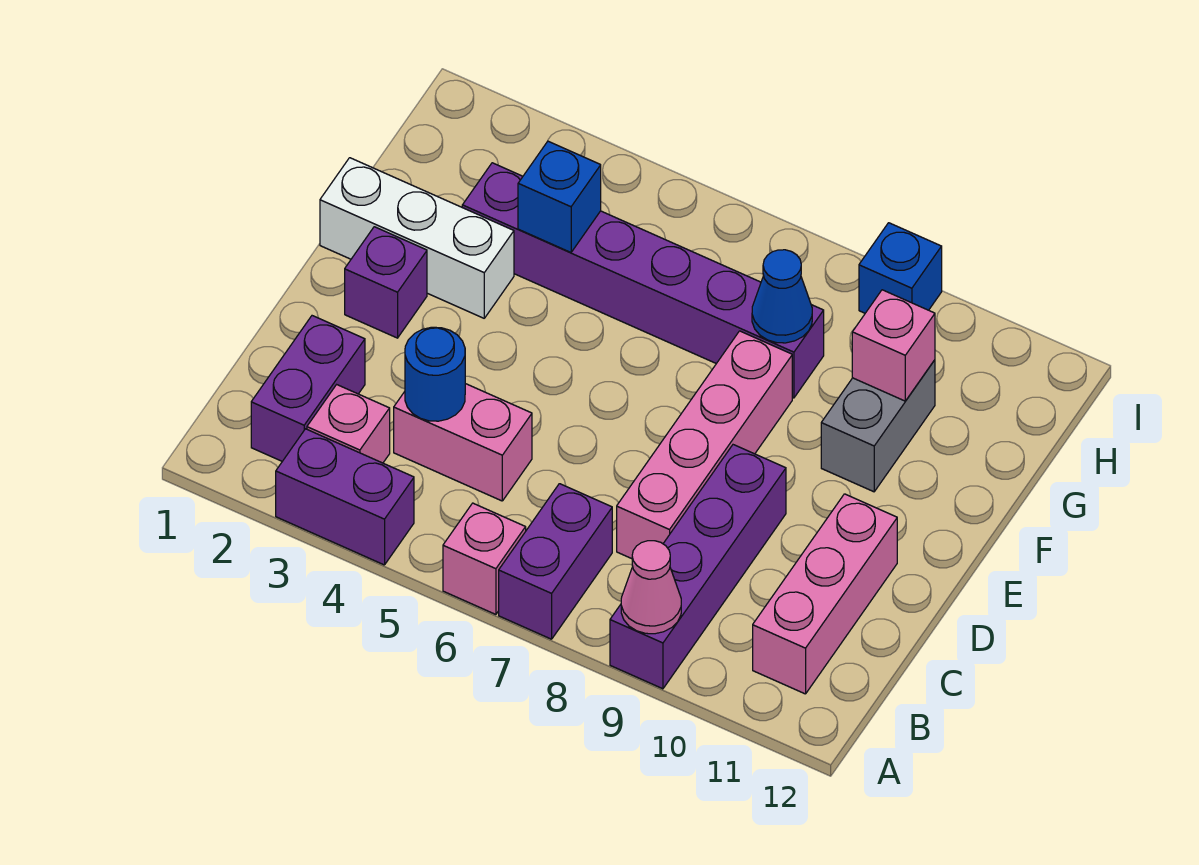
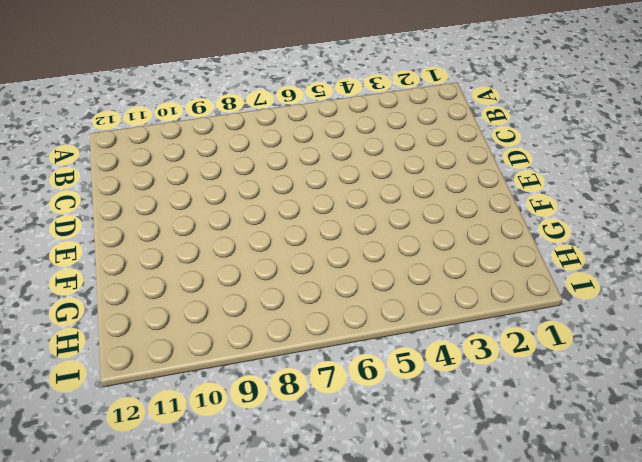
none -> purple 1x2 brick [276,429,414,565]
none -> pink 1x1 brick [443,503,526,614]
none -> purple 1x2 brick [499,484,612,639]

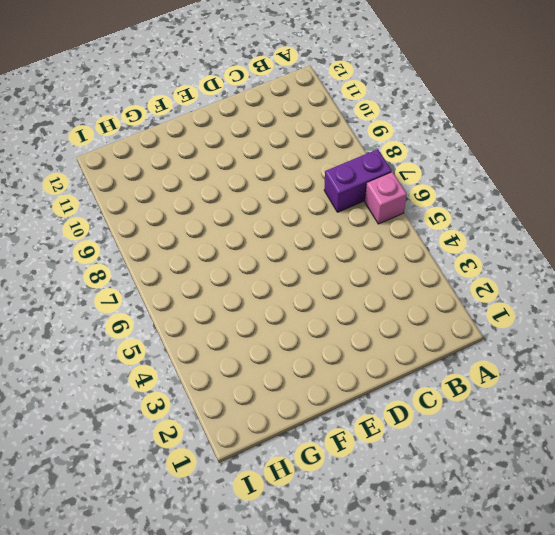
none -> purple 1x2 brick [276,429,414,565]
none -> purple 1x4 brick [610,445,786,689]
none -> purple 1x2 brick [251,316,365,461]

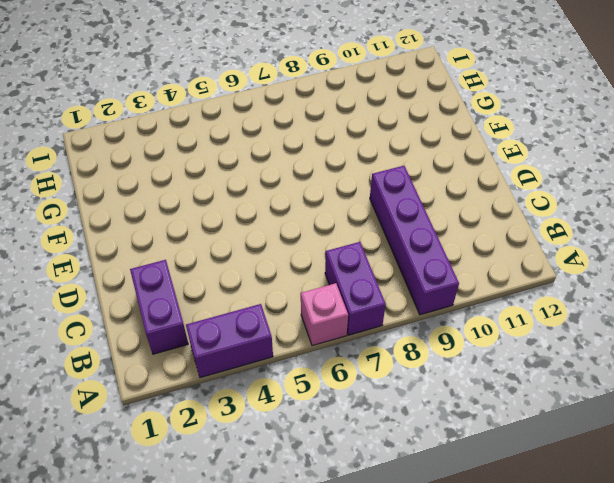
none -> pink 1x1 brick [307,385,390,463]
none -> pink 1x3 brick [753,494,897,694]
none -> pink 1x2 brick [394,384,532,501]

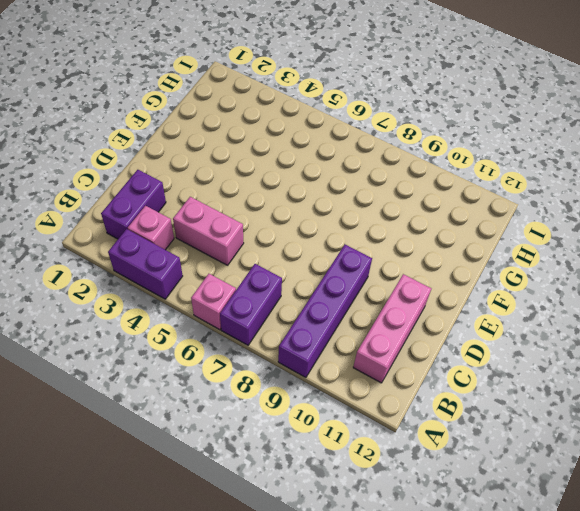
none -> pink 1x4 brick [617,331,792,559]
none -> purple 1x1 brick [345,227,427,338]
none -> white 1x3 brick [320,158,514,318]

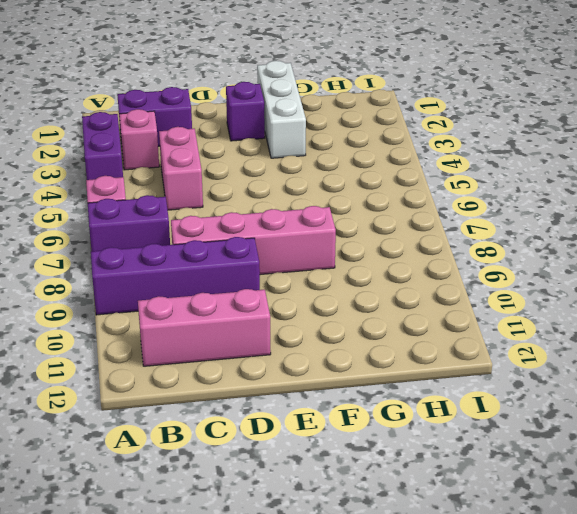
none -> grey 1x2 brick [821,360,935,492]
none -> purple 1x6 brick [462,163,824,398]
none -> blue 1x1 brick [859,223,942,313]

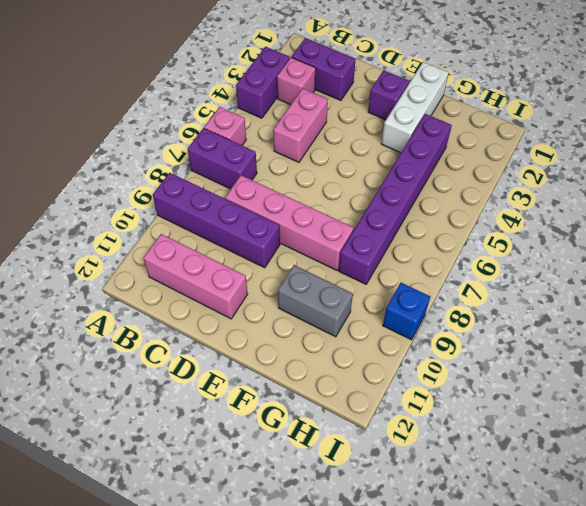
none -> pink 1x1 cone [621,541,681,634]
none -> blue 1x1 round brick [405,327,465,421]
none -> blue 1x1 brick [518,141,601,252]

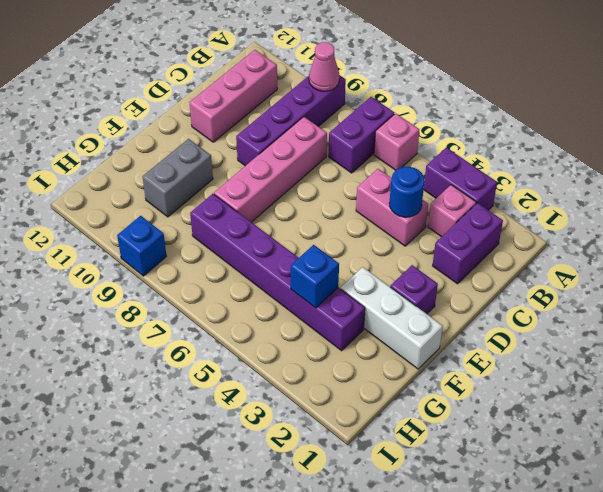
none -> blue 1x1 cone [752,250,812,343]
none -> pink 1x1 brick [852,290,935,401]

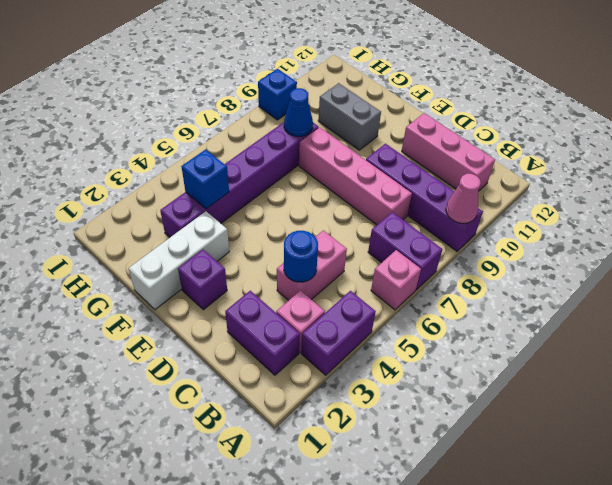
none -> pink 1x1 brick [852,290,935,401]

